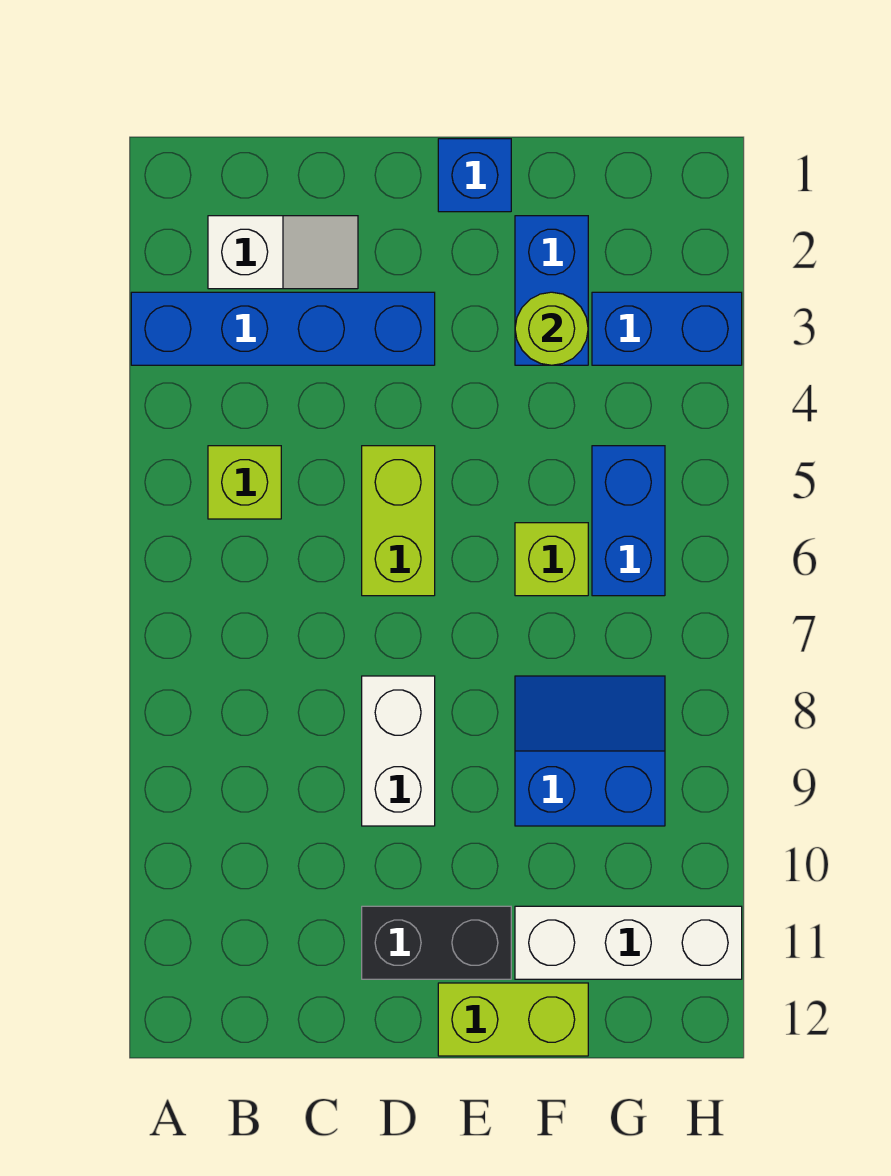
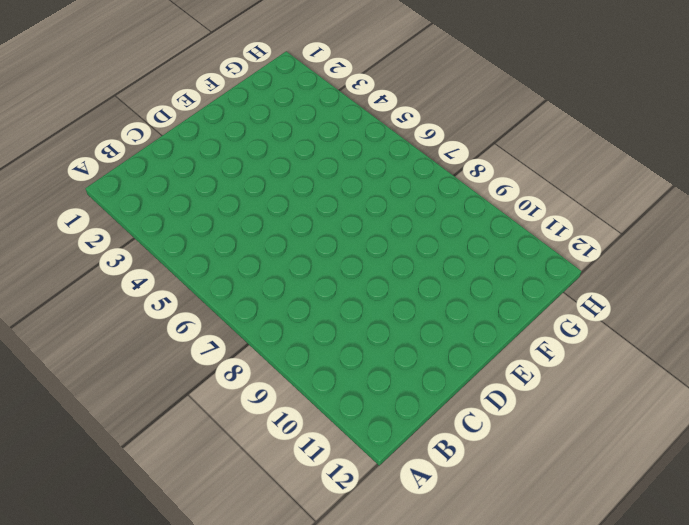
none -> blue 1x4 brick [131,292,435,365]
none -> white 1x2 slope [208,216,358,289]
none -> lime 1x1 brick [208,446,281,519]

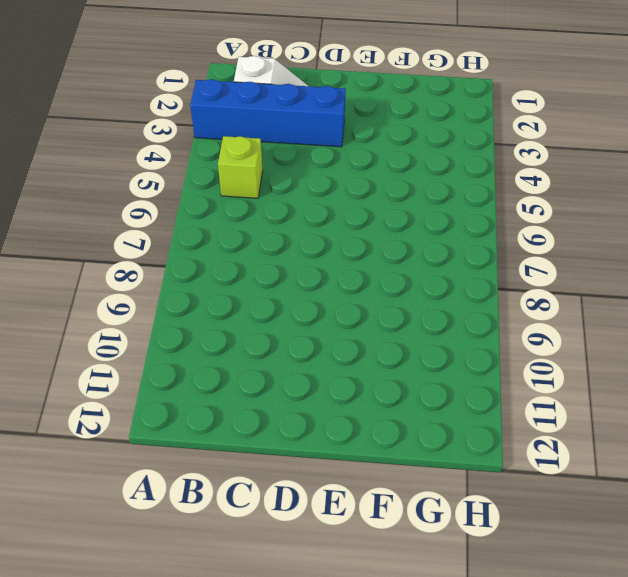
none -> lime 1x2 brick [362,446,435,596]
none -> white 1x2 brick [362,676,435,826]
none -> black 1x2 brick [362,906,511,979]

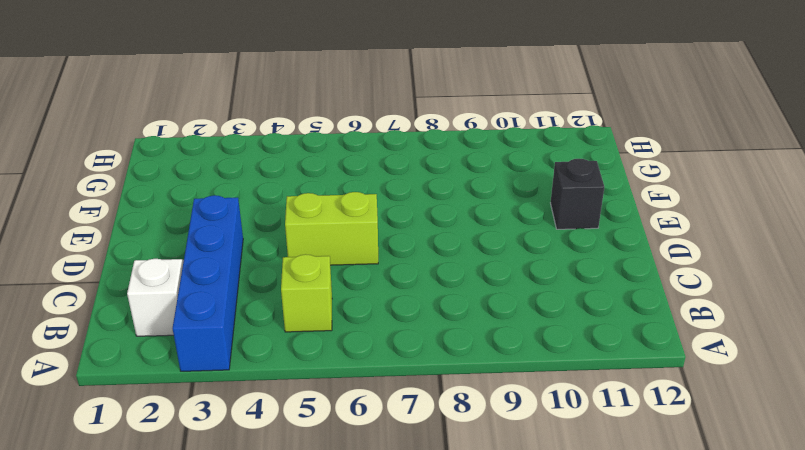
black 1x1 brick [551,159,604,229] -> black 1x2 brick [362,906,511,979]
none -> white 1x2 brick [362,676,435,826]
none -> blue 1x1 brick [438,139,511,212]
none -> lime 1x2 brick [438,983,588,1056]

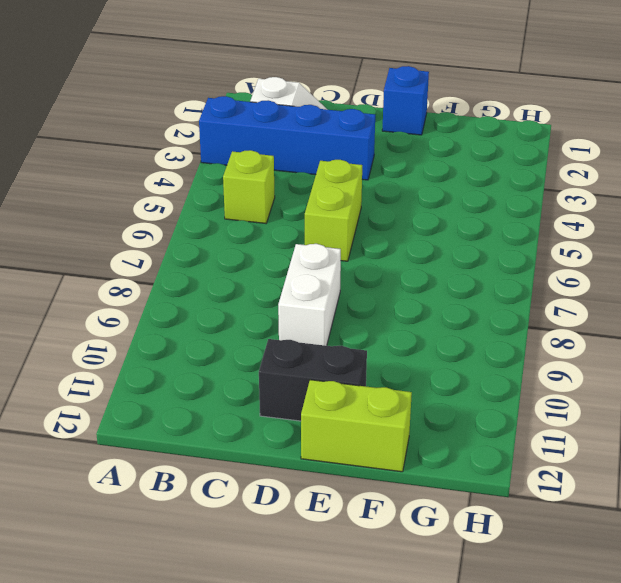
none -> blue 1x2 brick [515,216,588,365]
none -> lime 1x1 brick [515,523,588,596]
none -> blue 2x2 slope [515,676,665,826]

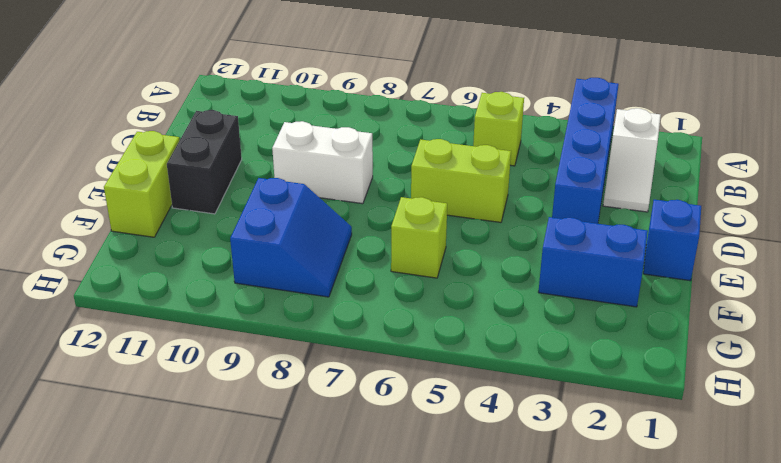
none -> white 1x3 brick [515,906,742,979]
none -> blue 1x2 brick [592,292,742,365]
none -> blue 1x2 brick [592,446,665,596]

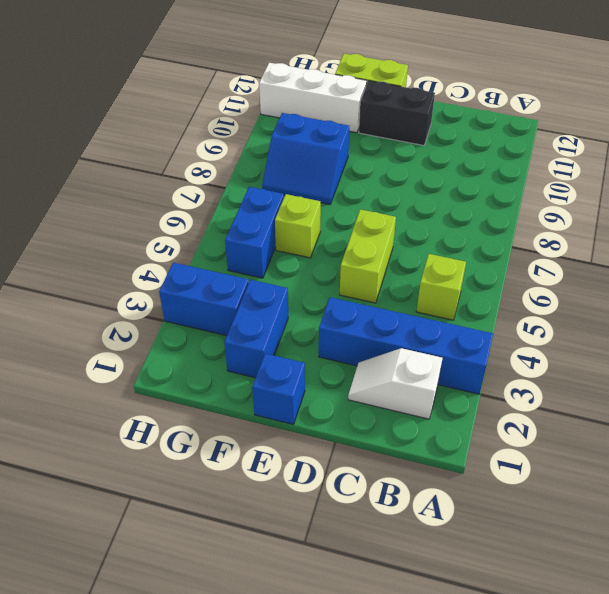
none -> white 1x2 brick [362,676,435,826]
none -> lime 1x1 round brick [515,292,588,365]

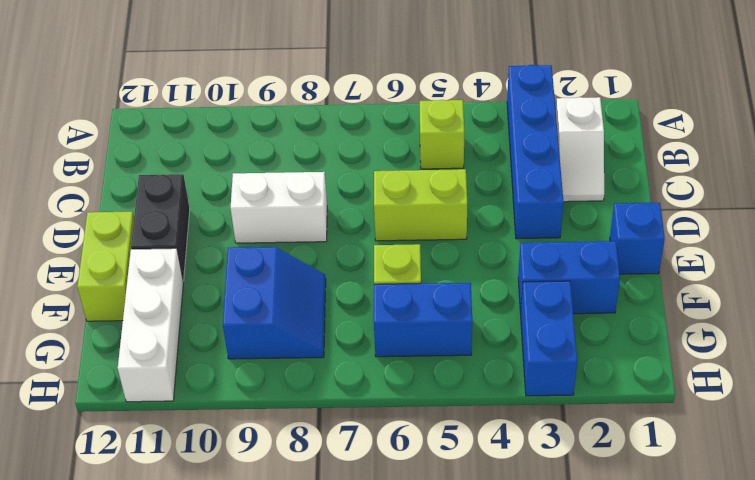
none -> lime 1x1 round brick [515,292,588,365]

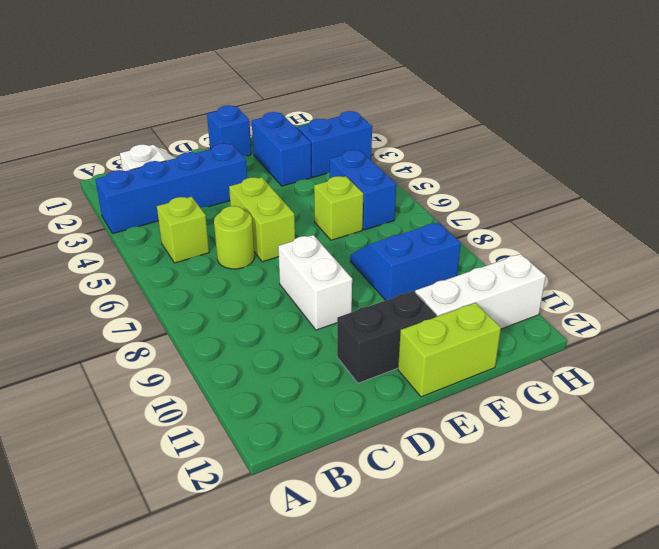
lime 1x1 round brick [214,206,254,269] -> lime 1x1 round brick moved to [515,292,588,365]

